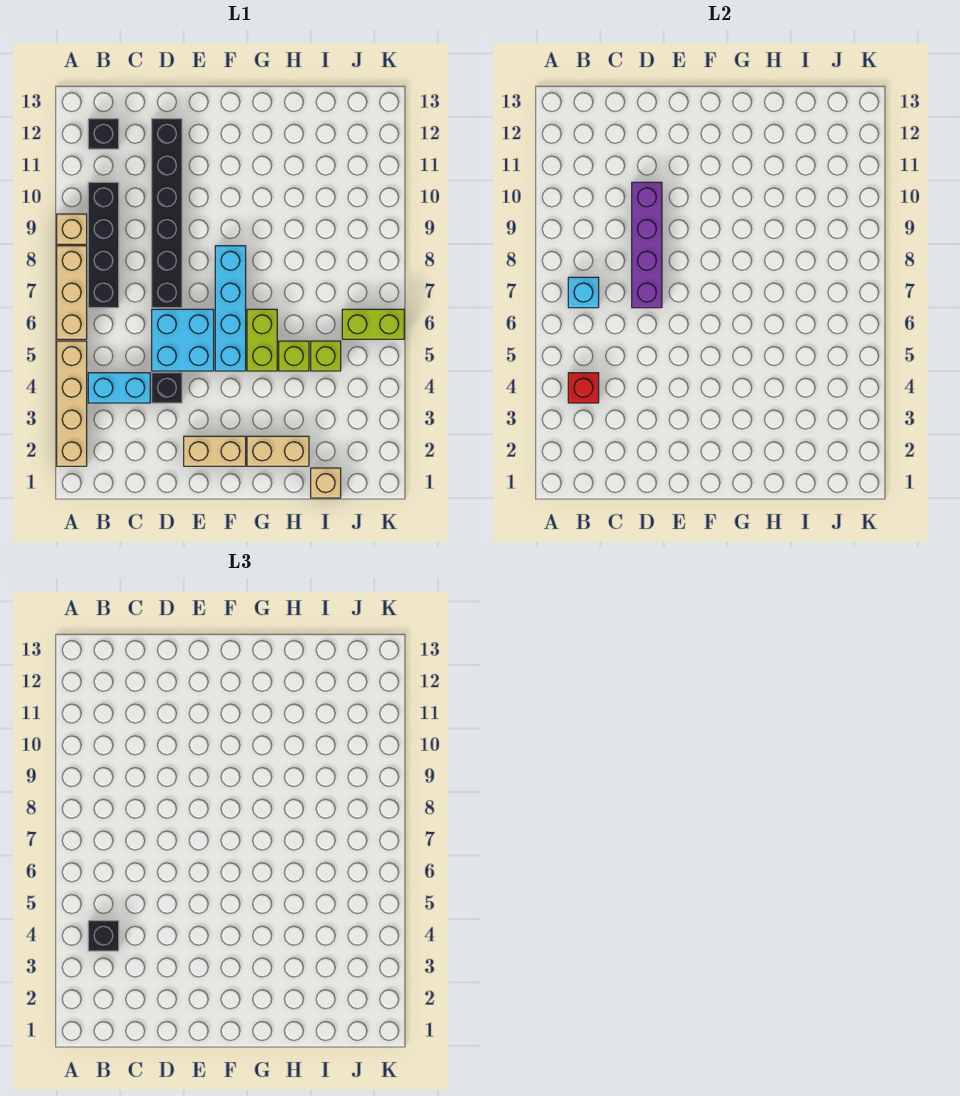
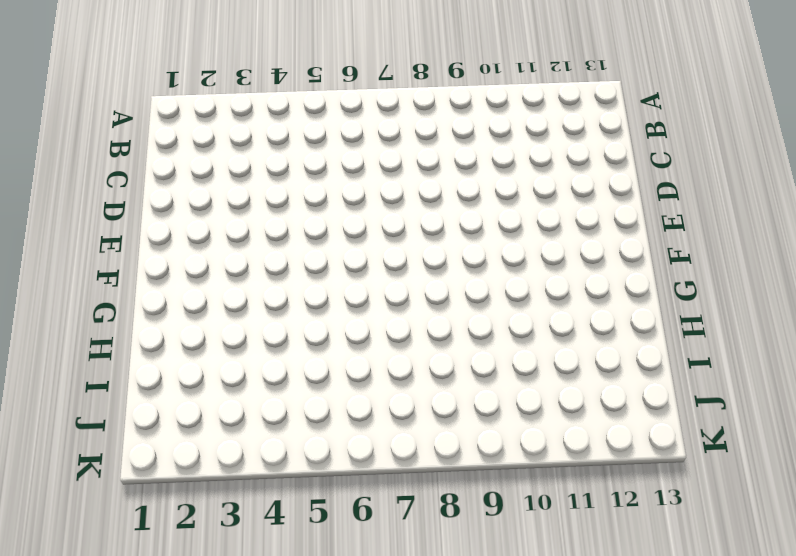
none -> tan 1x4 brick [57,341,87,466]
none -> tan 1x3 brick [57,246,87,339]
none -> tan 1x1 brick [57,214,87,244]

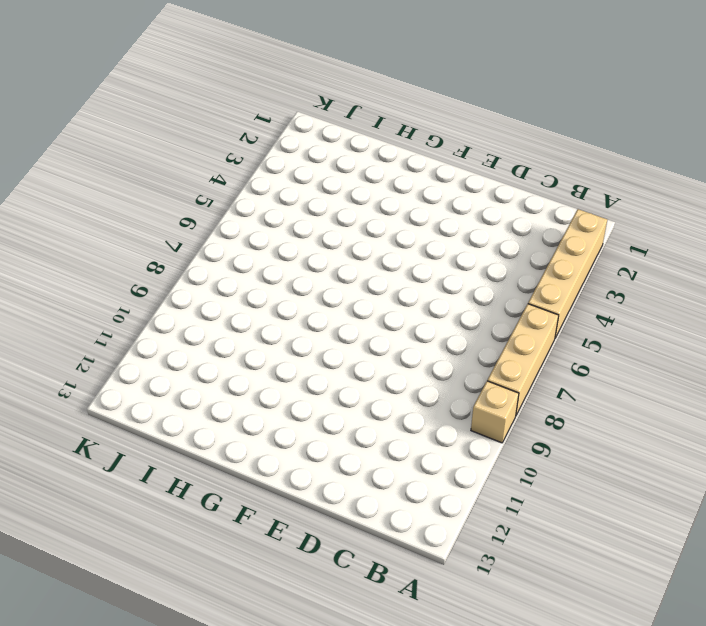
none -> cyan 1x2 brick [88,373,150,403]
none -> black 1x4 brick [88,182,119,308]
none -> black 1x1 brick [88,119,119,149]

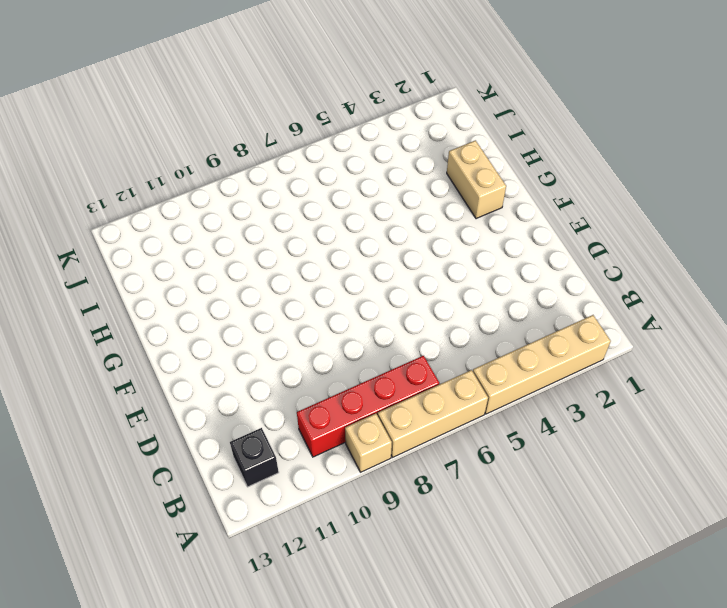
red 1x4 brick [297,356,439,457] -> black 1x4 brick [88,182,119,308]
none -> cyan 1x2 brick [88,373,150,403]
none -> black 1x1 brick [152,373,182,403]
none -> cyan 2x2 brick [152,309,214,371]

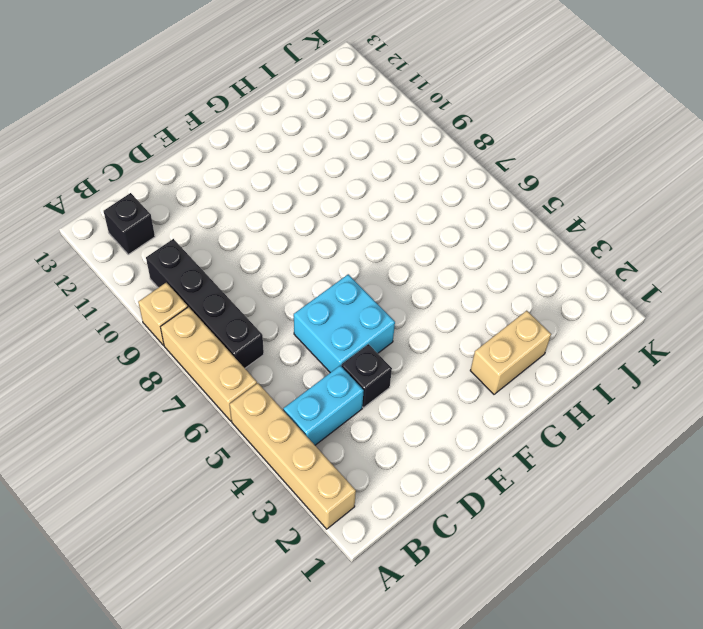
none -> black 1x6 brick [152,119,182,308]
none -> tan 1x2 brick [184,436,246,466]
none -> cyan 1x4 brick [215,246,246,371]

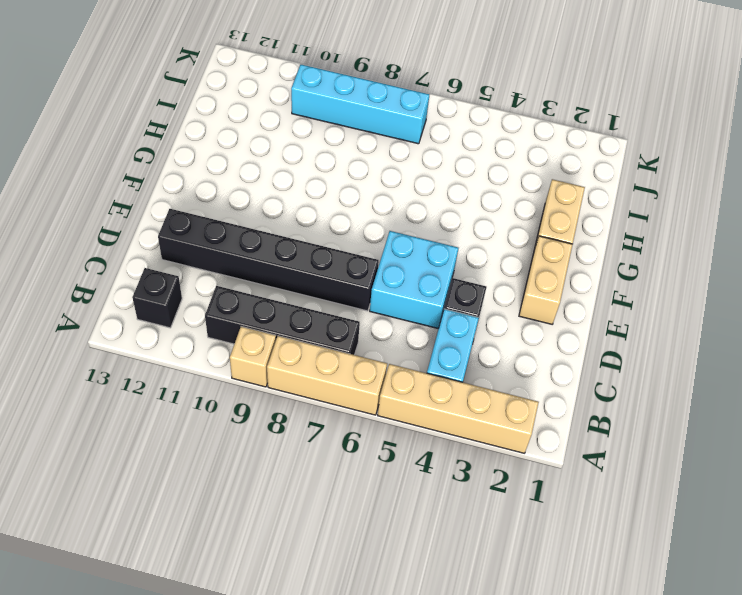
cyan 1x4 brick [291,65,429,144] -> cyan 1x4 brick moved to [215,246,246,371]
none -> lime 1x2 brick [247,309,277,371]
none -> lime 1x1 brick [279,341,309,371]
none -> tan 1x1 brick [311,468,341,498]

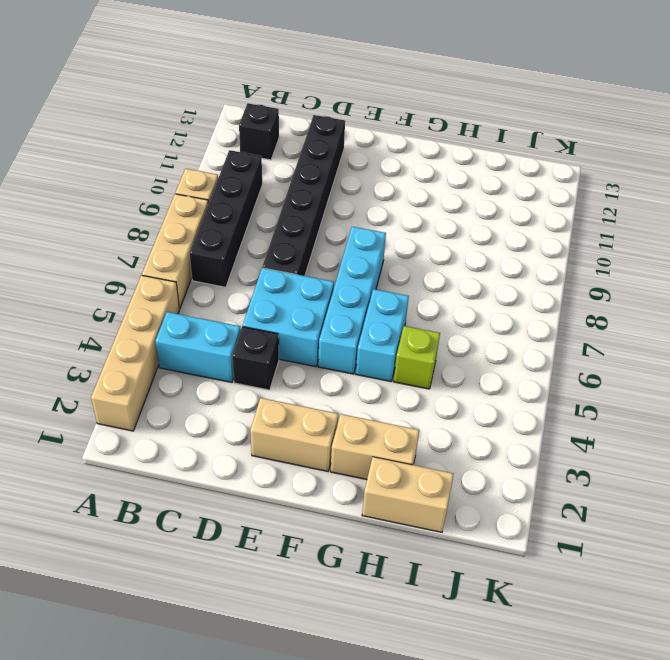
cyan 1x2 brick [356,289,409,382] -> lime 1x2 brick [247,309,277,371]
tan 1x2 brick [362,457,454,532] -> tan 1x1 brick [311,468,341,498]
none -> lime 1x1 brick [311,341,341,371]
none -> lime 1x2 brick [342,309,404,339]
none -> red 1x1 brick [568,373,599,403]

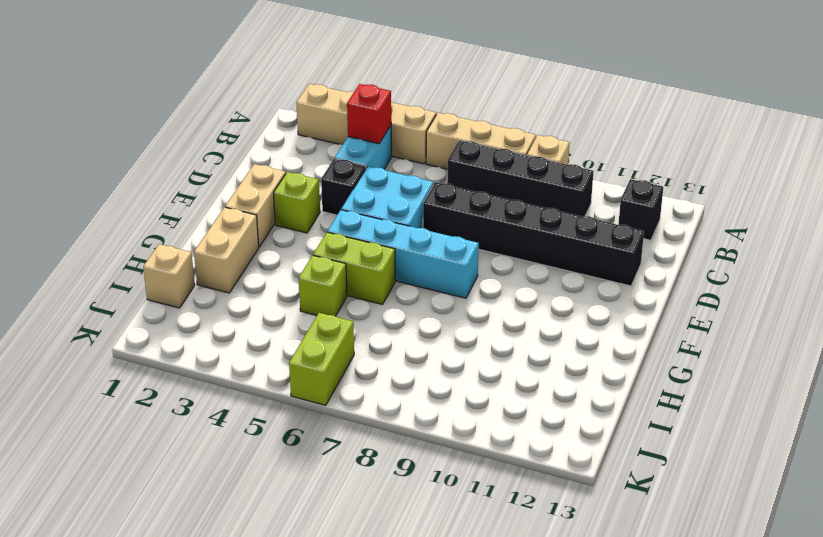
lime 1x1 brick [274,172,320,233] -> lime 1x1 brick moved to [311,341,341,371]
none -> cyan 1x1 brick [568,277,599,308]
none -> purple 1x4 brick [632,182,662,308]
none -> black 1x1 brick [88,921,119,951]

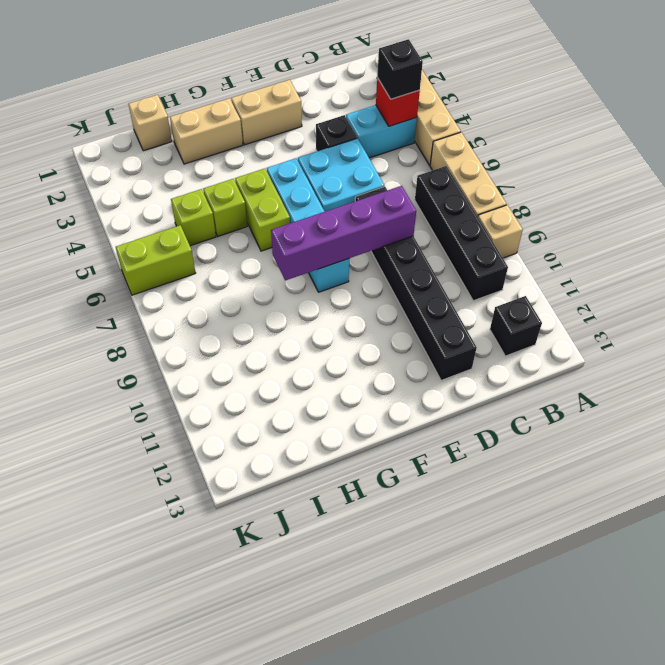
purple 1x4 brick [271,186,416,280] -> purple 1x4 brick turned to [632,182,662,308]
none -> cyan 1x1 brick [568,277,599,308]

